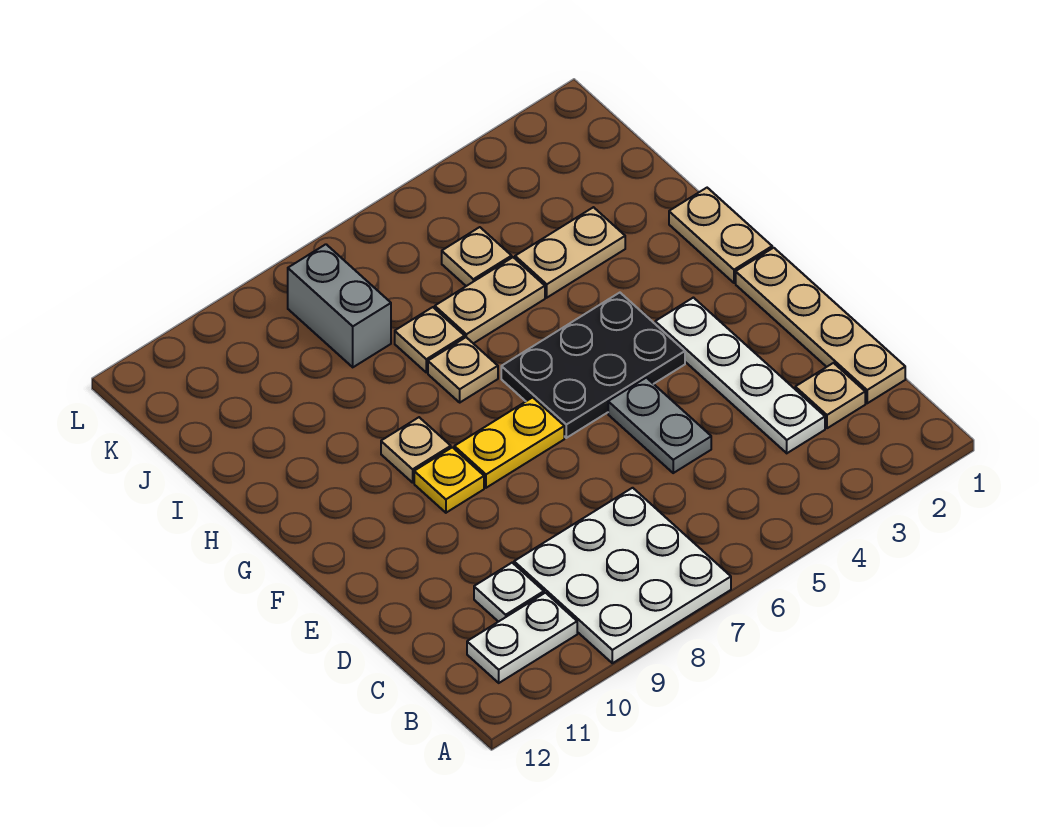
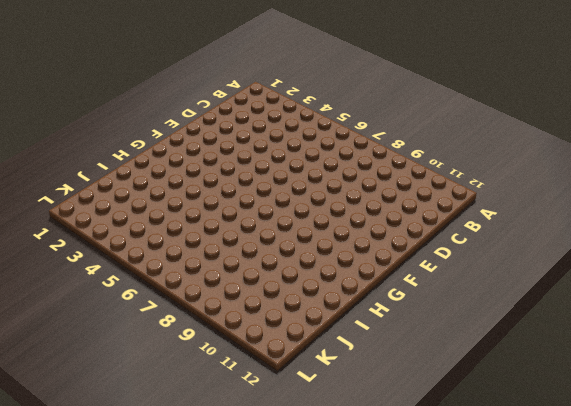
none -> white 3x3 plate [514,488,731,663]
none -> white 1x2 plate [467,593,577,683]
none -> tan 1x4 plate [736,248,905,403]

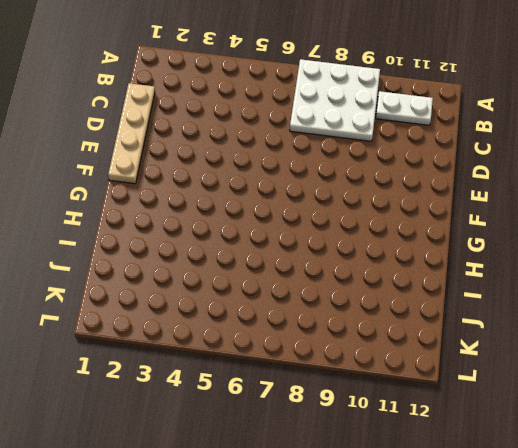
none -> tan 1x1 plate [795,363,865,428]
none -> white 1x4 plate [655,298,825,453]
none -> white 1x1 plate [474,563,544,622]

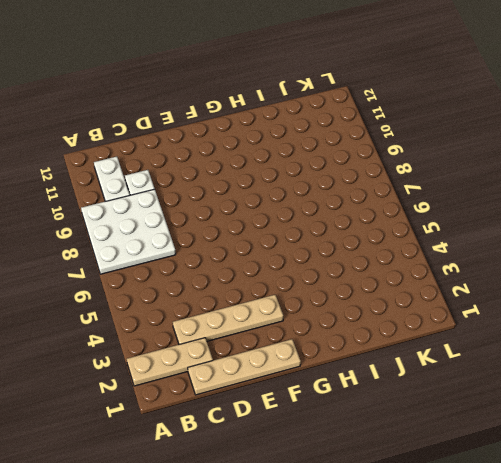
tan 1x3 plate [127,338,213,386] -> tan 1x1 plate [795,363,865,428]
tan 1x4 plate [173,295,283,345] -> white 1x4 plate [655,298,825,453]
none -> grey 1x2 plate [608,378,711,473]
none -> black 2x3 plate [501,293,685,438]
none -> yellow 1x2 plate [454,397,564,488]

